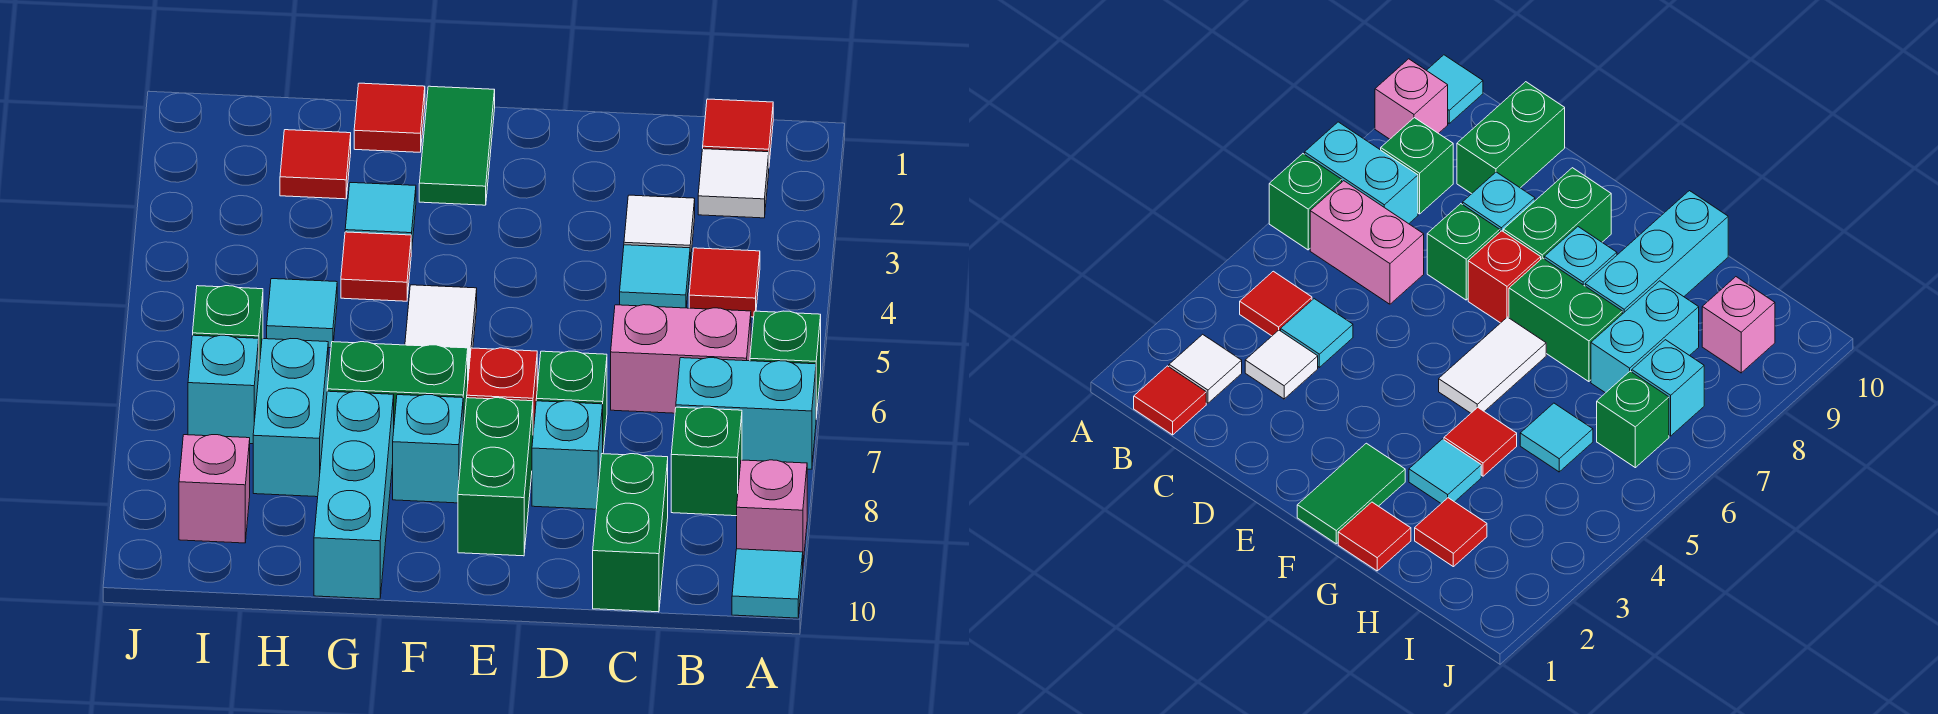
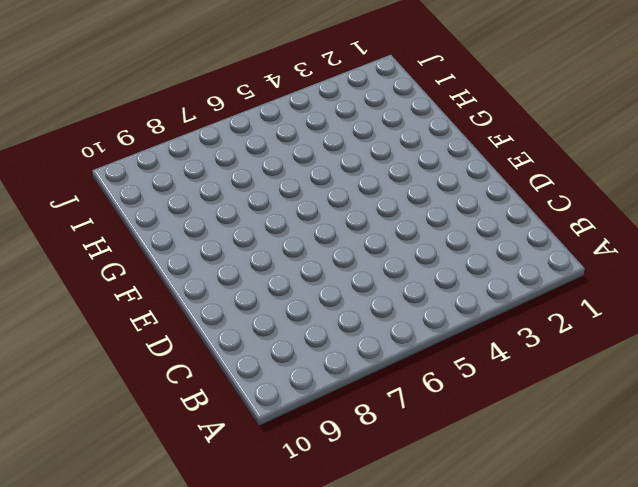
none -> green 1x1 brick [750,311,821,418]
none -> cyan 1x2 brick [676,358,816,469]
none -> pink 1x1 brick [737,460,807,562]
none -> cyan 1x1 tile [732,549,803,618]

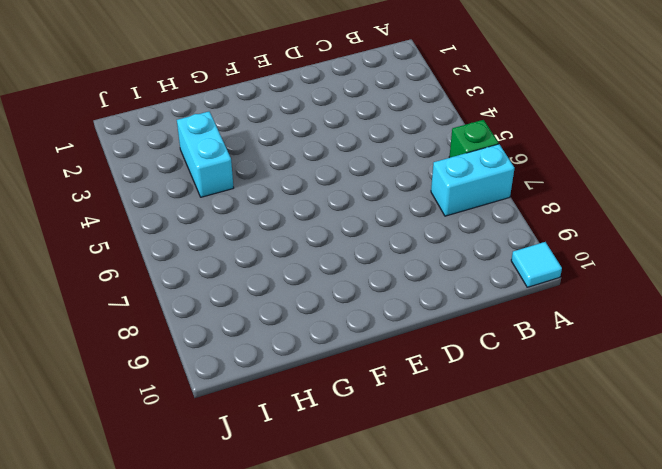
cyan 1x2 brick [177,112,234,197] -> cyan 1x2 brick moved to [253,339,328,497]
none -> pink 1x1 brick [737,460,807,562]
none -> red 1x1 tile [703,99,773,163]
none -> white 1x1 tile [698,149,769,218]
none -> red 1x1 tile [689,248,760,317]

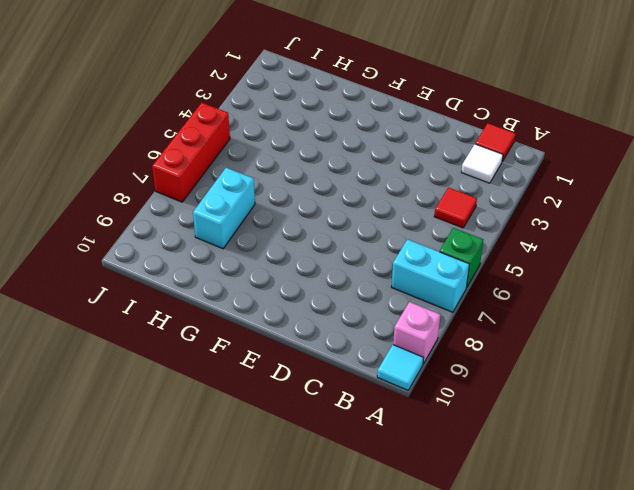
red 1x3 brick [152,103,230,202] -> none
none -> pink 1x2 brick [611,305,751,413]
none -> green 1x1 brick [671,407,742,516]
none -> white 1x1 tile [624,195,695,263]
none -> cyan 1x1 tile [620,245,690,308]

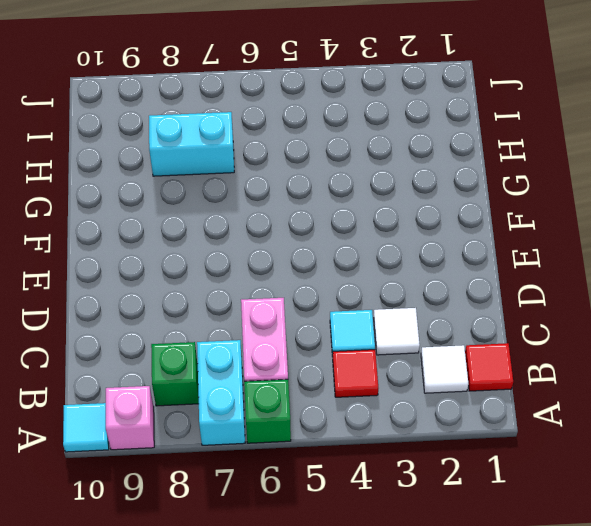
none -> green 1x2 brick [593,454,668,612]
none -> green 1x1 brick [536,351,607,452]
none -> cyan 1x1 brick [532,401,603,509]
none -> red 1x1 brick [467,348,537,432]

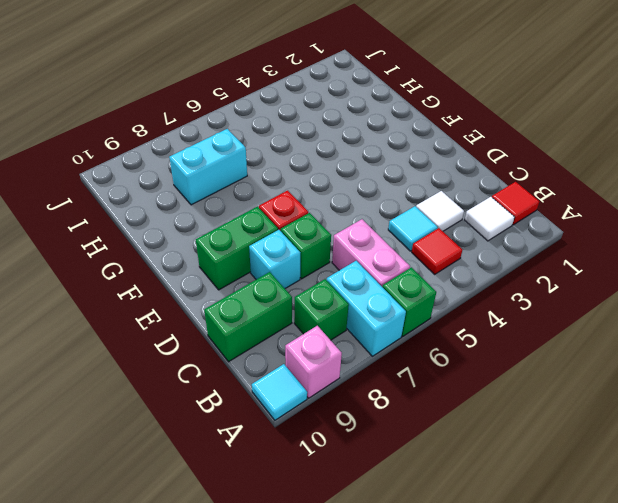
none -> green 1x2 tile [419,86,495,205]
none -> white 1x2 tile [405,285,477,377]
none -> green 1x2 brick [327,342,468,432]
none -> cyan 1x1 brick [393,395,463,503]

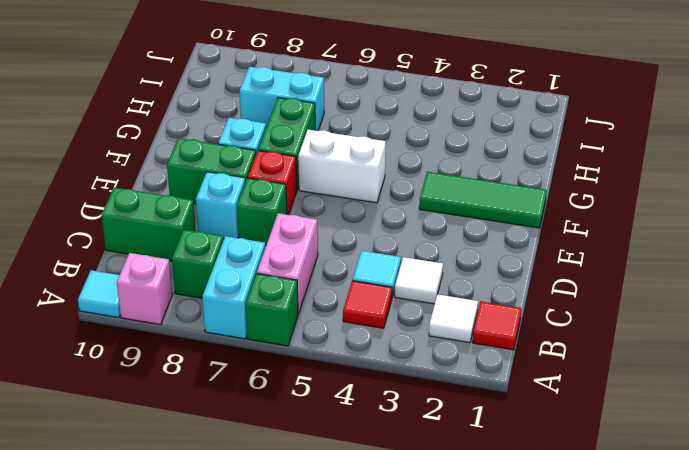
green 1x3 tile [419,172,547,228] -> green 1x2 tile [419,86,495,205]
white 1x2 brick [298,130,386,203] -> white 1x2 tile [405,285,477,377]
none -> red 1x1 tile [354,83,425,152]
none -> cyan 1x1 tile [345,183,416,251]
none -> red 1x1 tile [341,232,411,301]
none -> cyan 1x3 brick [314,391,394,599]

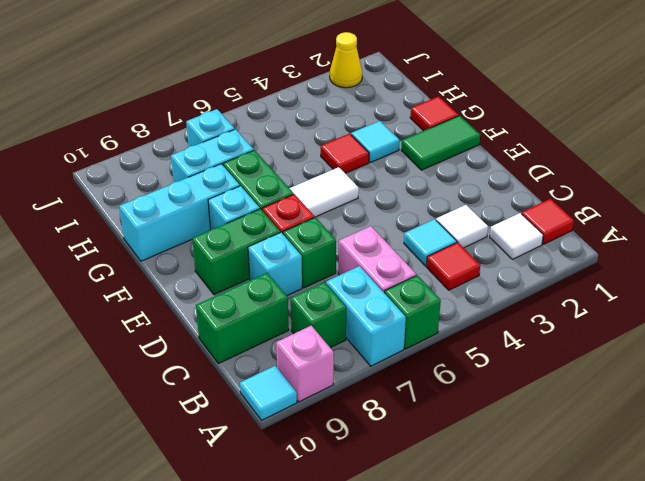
yellow 1x1 cone [330,32,362,88] -> none
none -> red 1x1 tile [280,130,351,199]
none -> cyan 1x1 tile [267,279,337,348]
none -> green 1x1 brick [193,286,263,366]
none -> pink 1x1 brick [179,435,250,543]

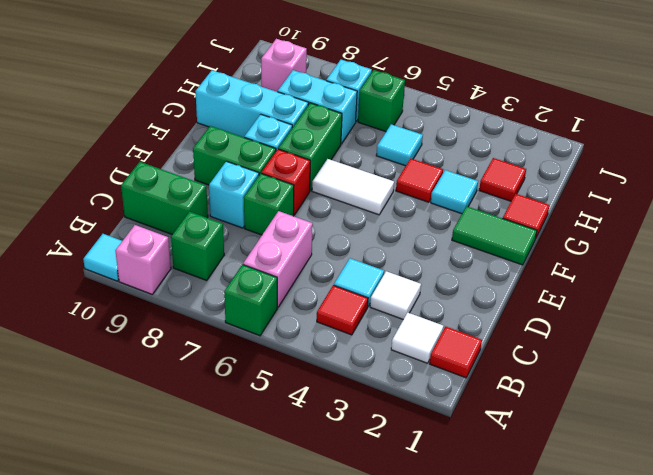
none -> cyan 1x2 brick [676,358,816,469]

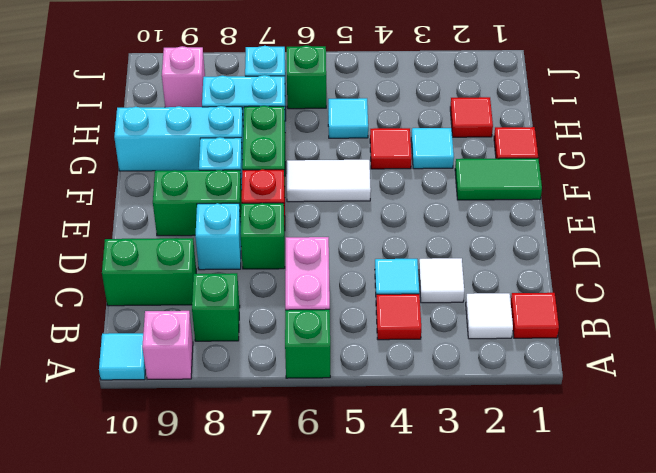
none -> cyan 1x2 brick [676,358,816,469]

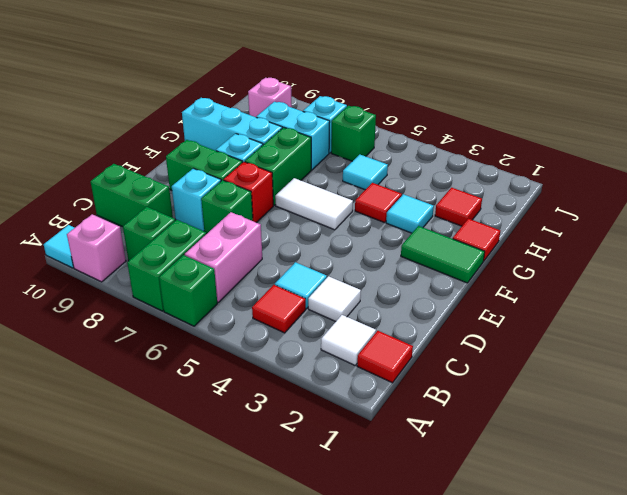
green 1x2 brick [127,220,206,311] -> cyan 1x2 brick [676,358,816,469]

